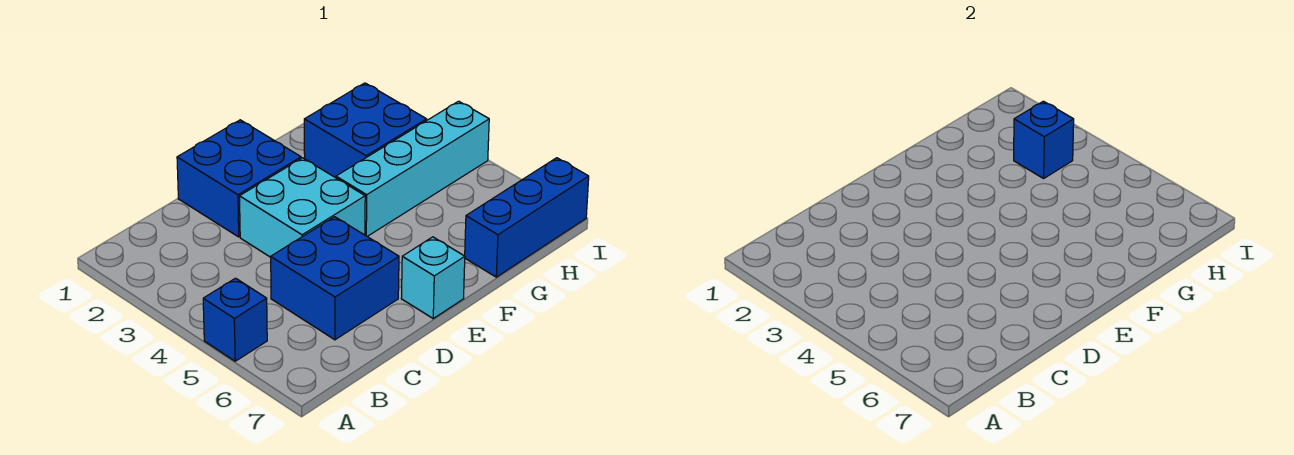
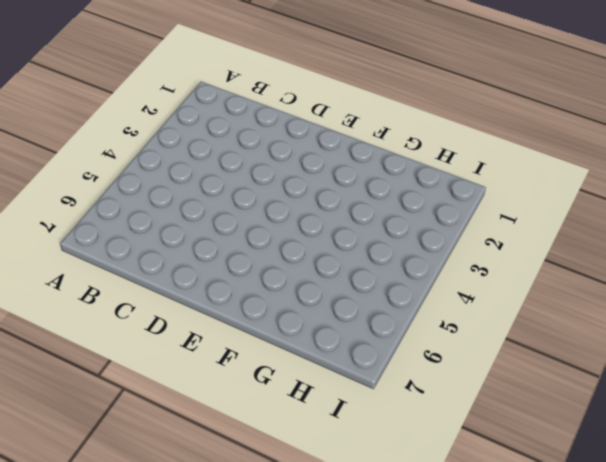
none -> blue 1x1 brick [203,278,267,361]
none -> blue 2x2 brick [271,217,399,340]

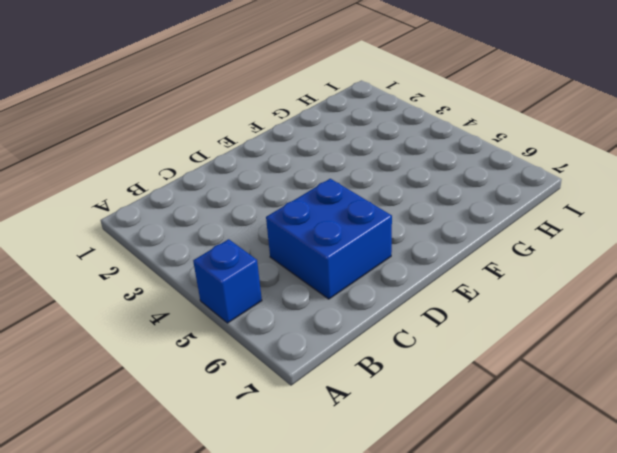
none -> blue 2x2 brick [177,120,301,237]
none -> cyan 2x2 brick [240,158,365,257]

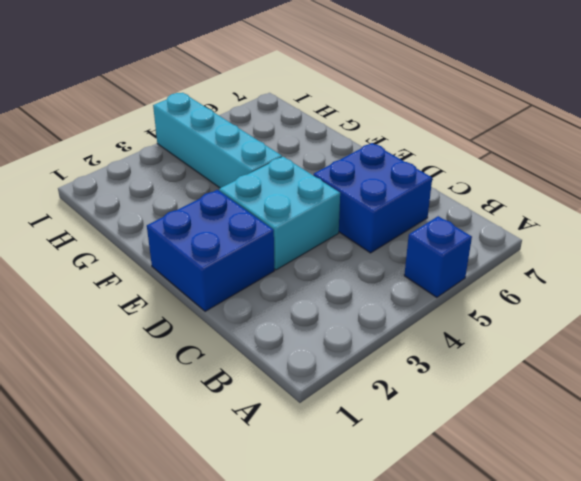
none -> cyan 1x1 brick [401,237,465,318]
none -> blue 2x2 brick [304,83,427,178]

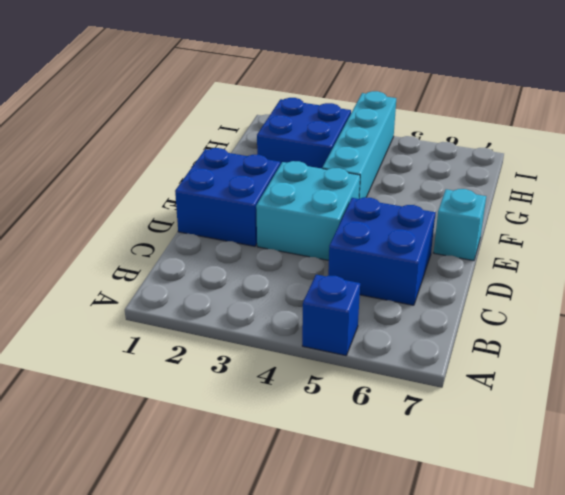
none -> blue 1x3 brick [465,158,589,277]
none -> blue 1x1 brick [1014,101,1074,178]

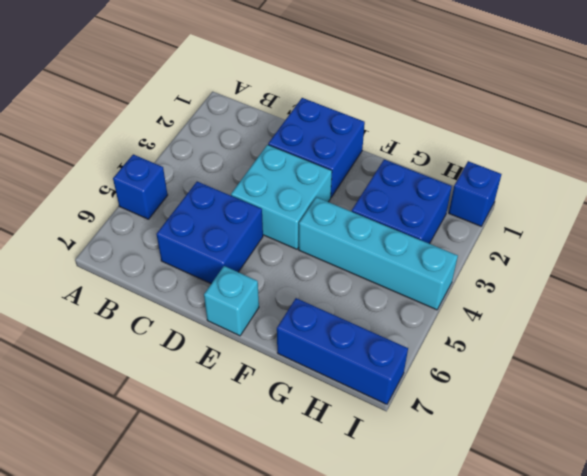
blue 1x1 brick [449,161,501,226] -> blue 1x1 brick moved to [1014,101,1074,178]

